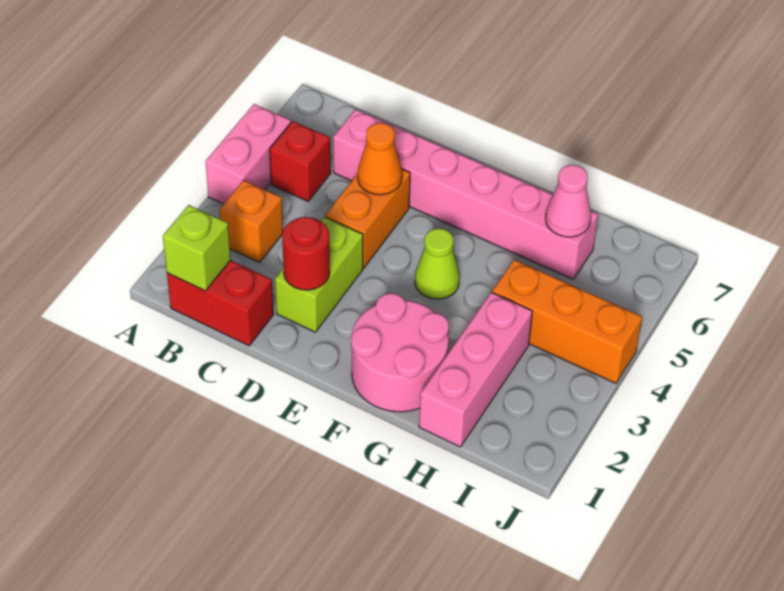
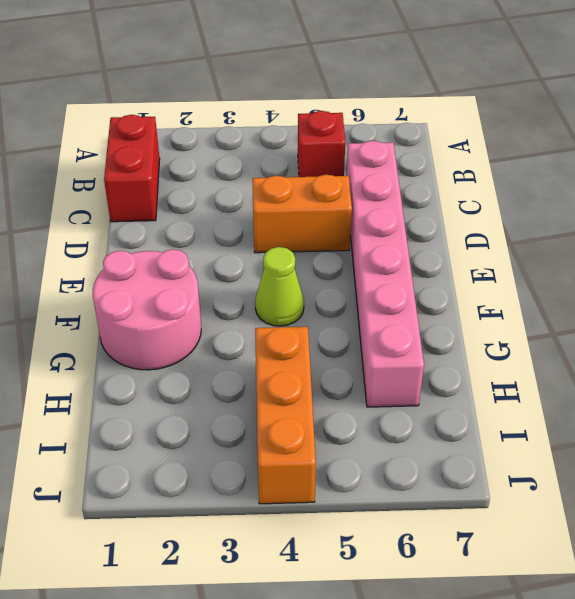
none -> pink 1x2 brick [206,104,291,204]
none -> orange 1x1 brick [220,180,283,262]
none -> lime 1x2 brick [275,217,363,332]

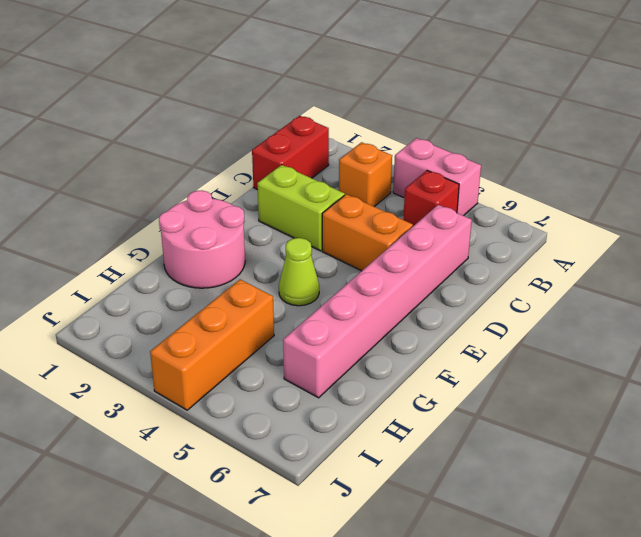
none -> pink 1x3 brick [419,292,532,447]
none -> lime 1x1 brick [163,205,231,291]
none -> red 1x1 round brick [282,217,330,290]

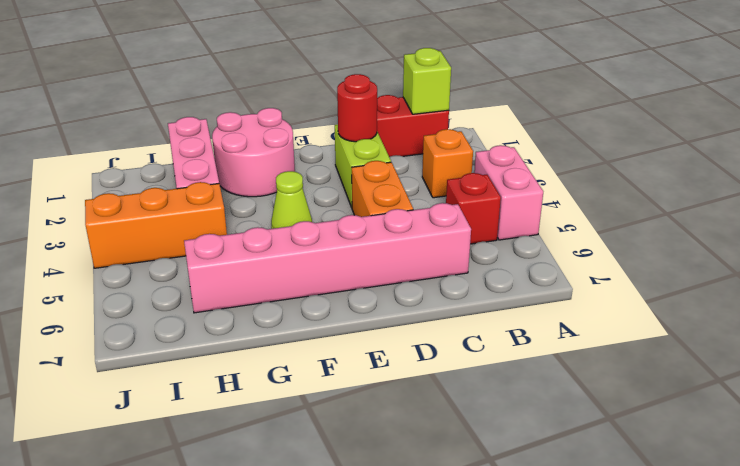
none -> orange 1x1 cone [358,123,402,195]
none -> pink 1x1 cone [546,165,591,237]

